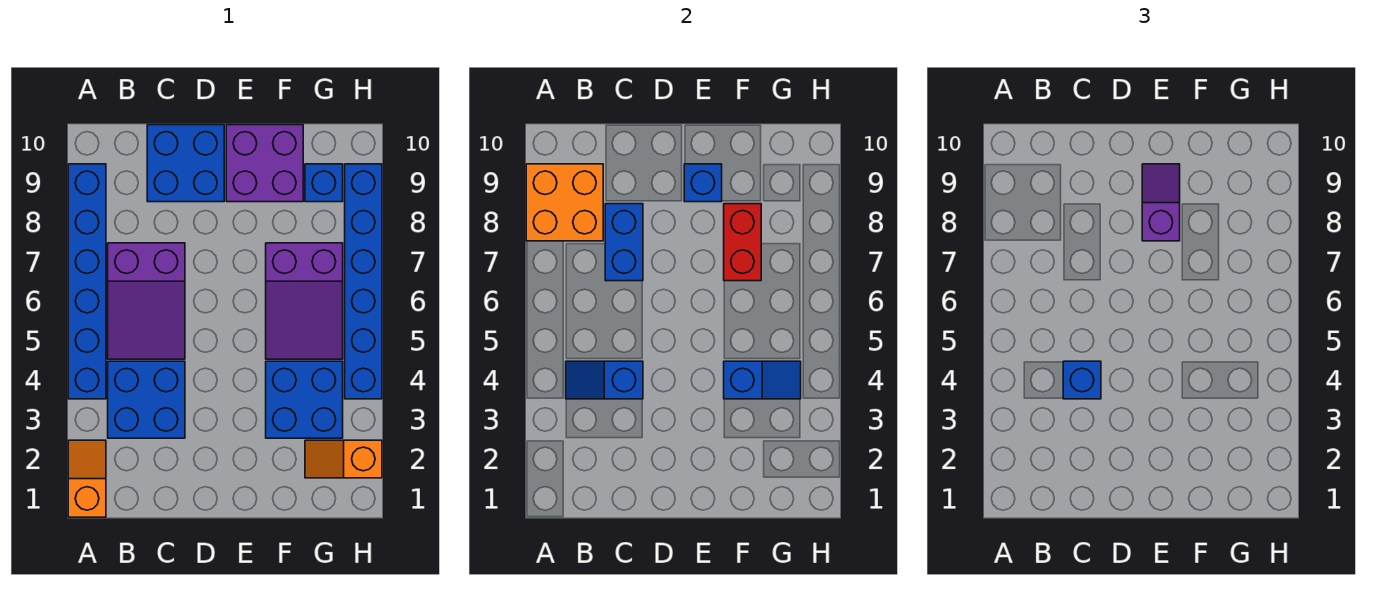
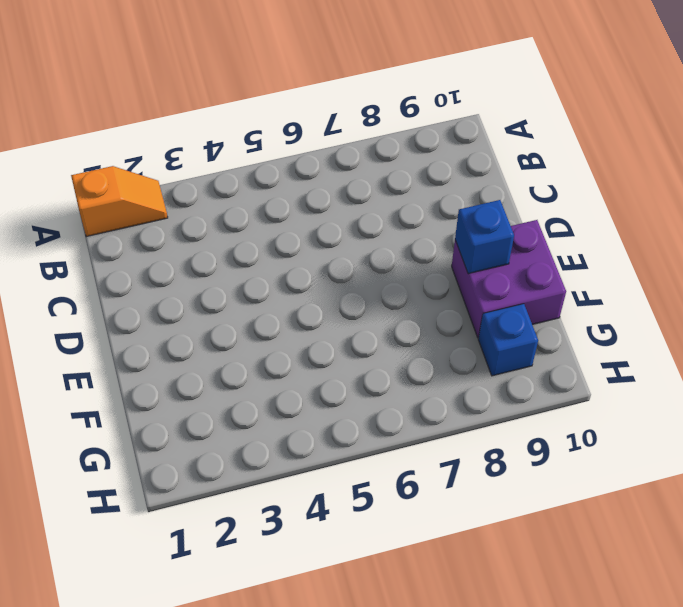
none -> blue 1x6 brick [68,164,106,399]
none -> blue 2x2 brick [108,361,185,438]
none -> purple 2x3 slope [108,243,185,359]

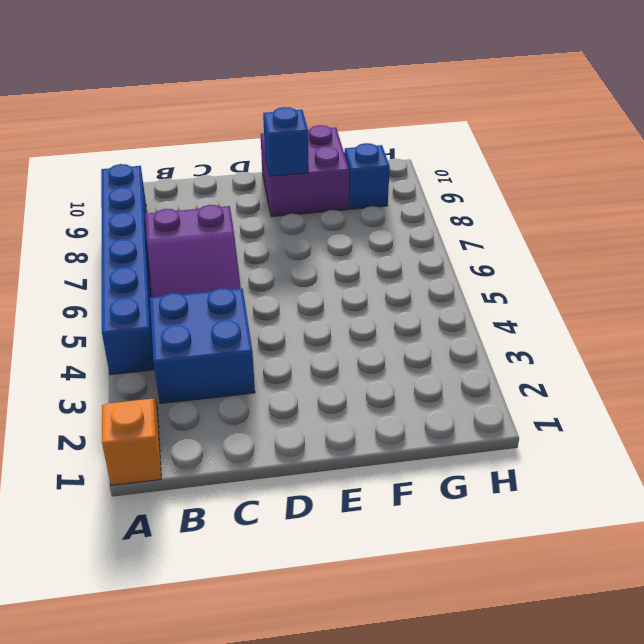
none -> blue 2x2 brick [147,125,224,202]
none -> blue 2x2 brick [266,361,343,438]
none -> purple 2x3 slope [266,243,343,359]

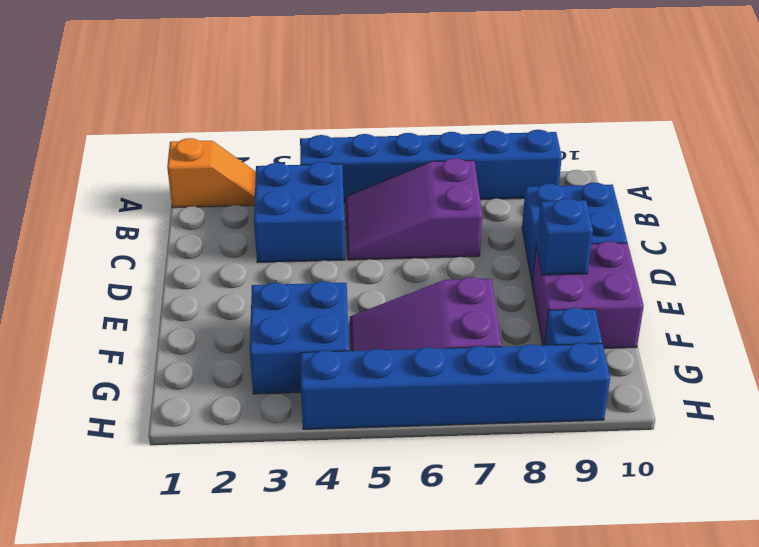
none -> orange 1x2 slope [305,440,382,478]
none -> orange 2x2 brick [526,164,603,241]
none -> blue 1x2 slope [566,361,643,399]

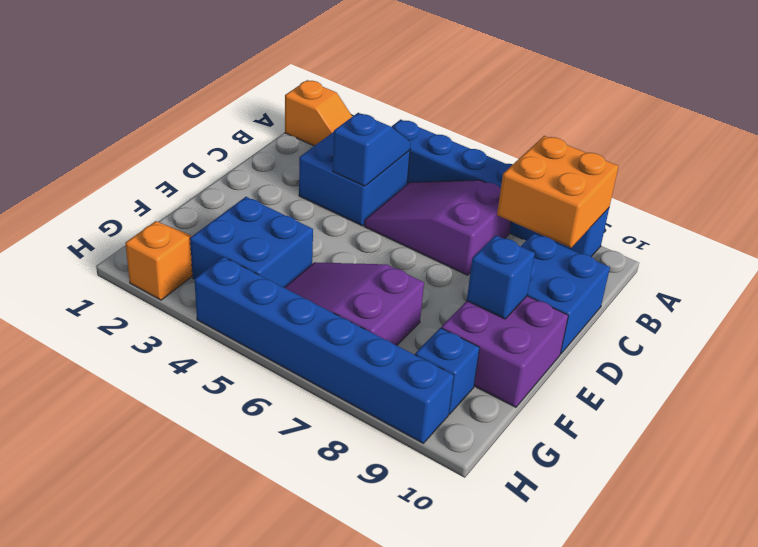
none -> blue 1x2 brick [605,204,643,281]
none -> blue 1x2 slope [724,361,801,399]
none -> red 1x2 brick [724,204,761,281]

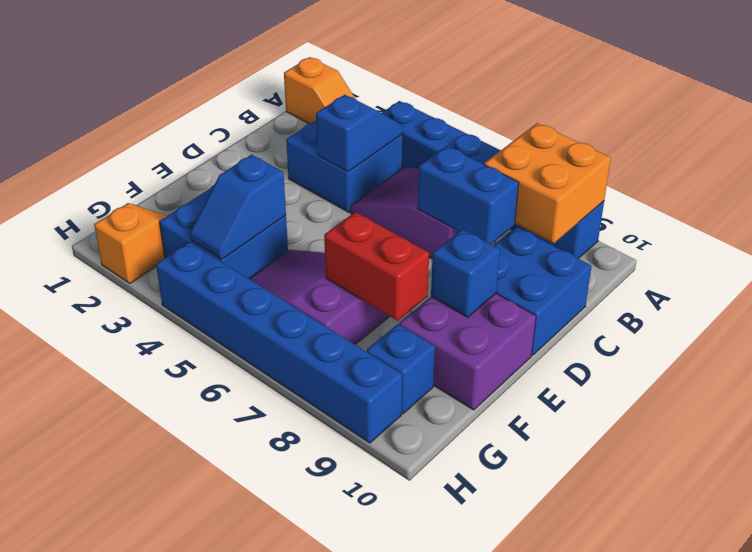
none -> blue 1x1 brick [1063,361,1101,399]
none -> purple 1x2 slope [1142,164,1180,241]

